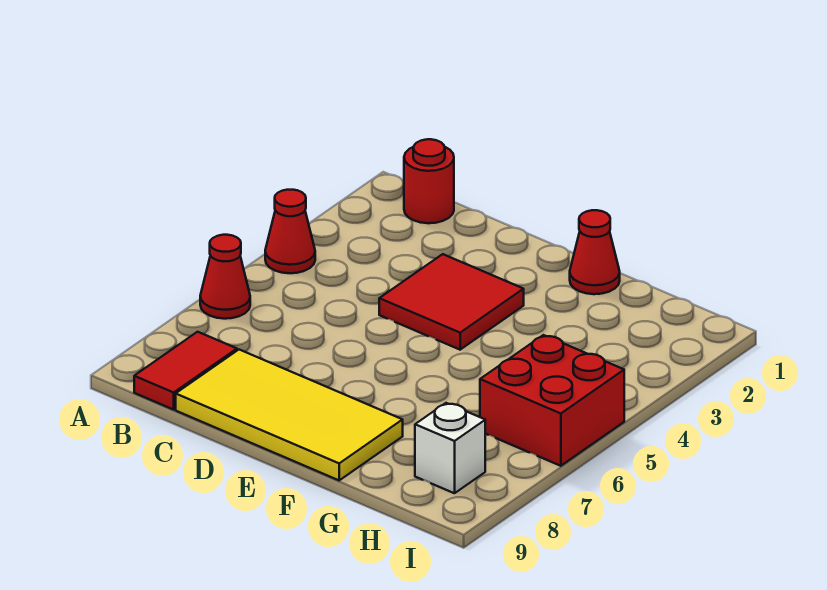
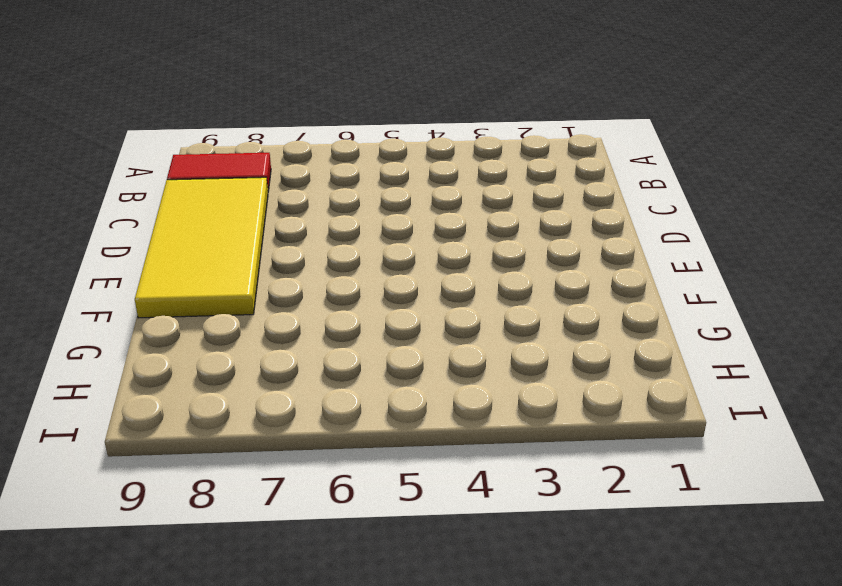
none -> red 1x1 cone [265,190,315,273]
none -> red 1x1 cone [200,235,250,319]

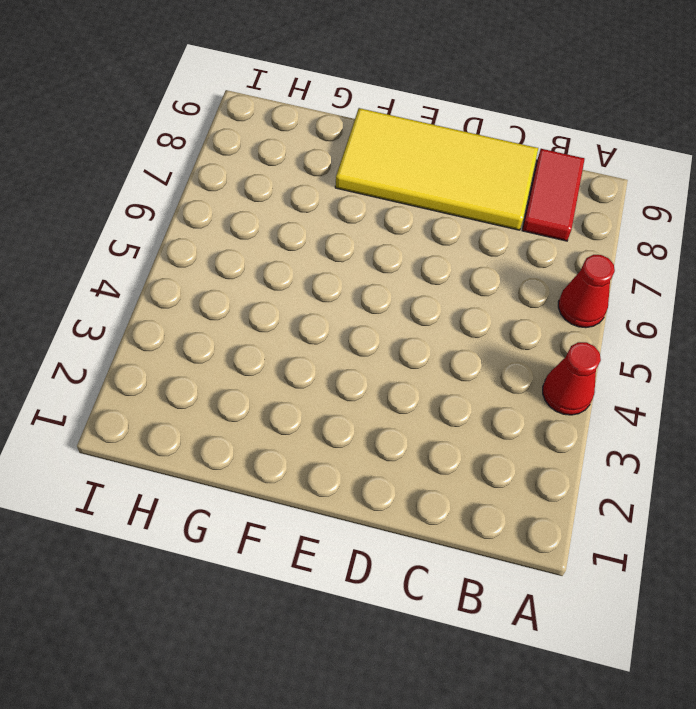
none -> red 1x1 round brick [404,139,454,223]
none -> red 2x2 tile [379,254,524,350]

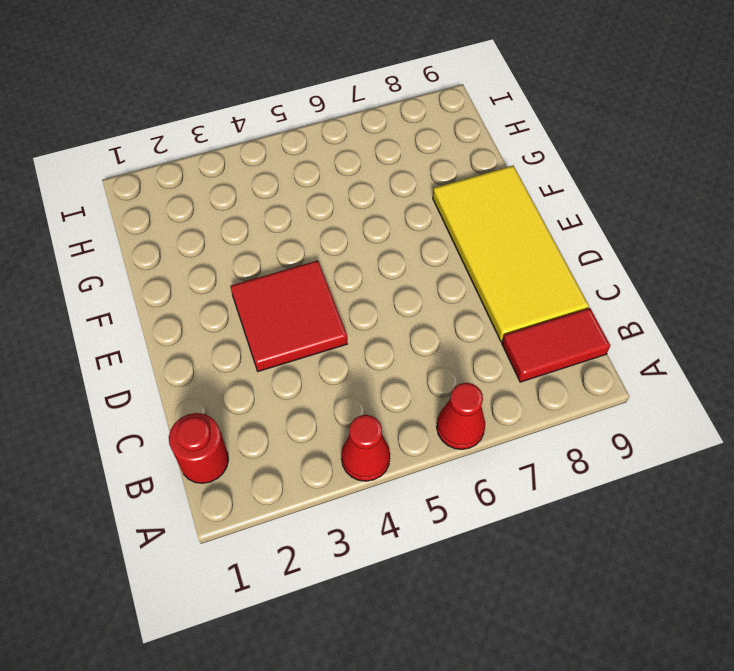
none -> red 1x1 cone [570,210,620,294]
none -> red 2x2 brick [480,335,624,466]

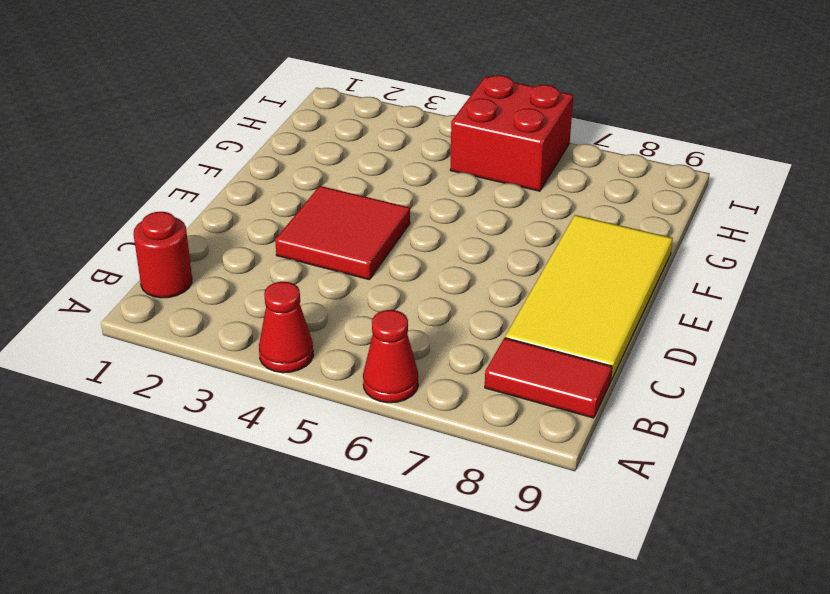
none -> red 1x1 cone [570,210,620,294]
none -> white 1x1 brick [415,403,485,493]

